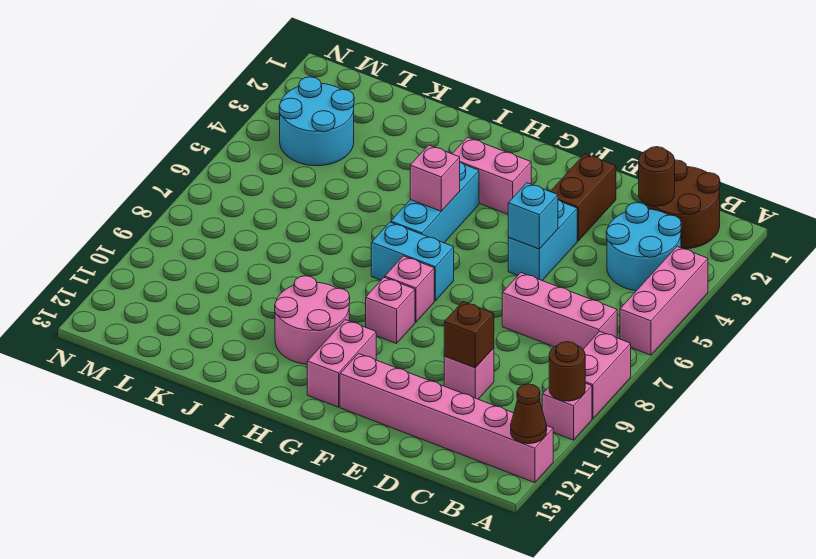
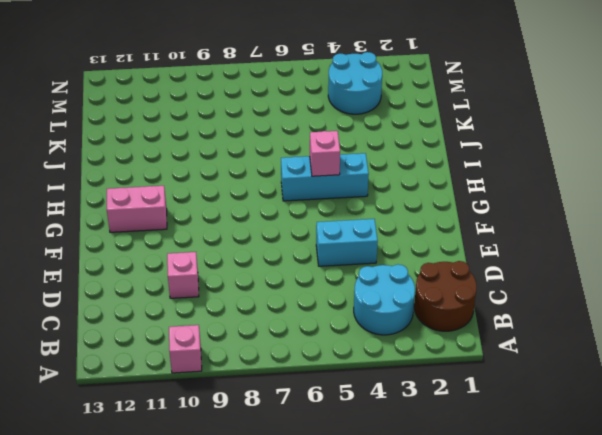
none -> pink 1x3 brick [620,247,708,355]
none -> pink 1x2 brick [583,331,631,419]
none -> pink 1x6 brick [340,354,553,483]

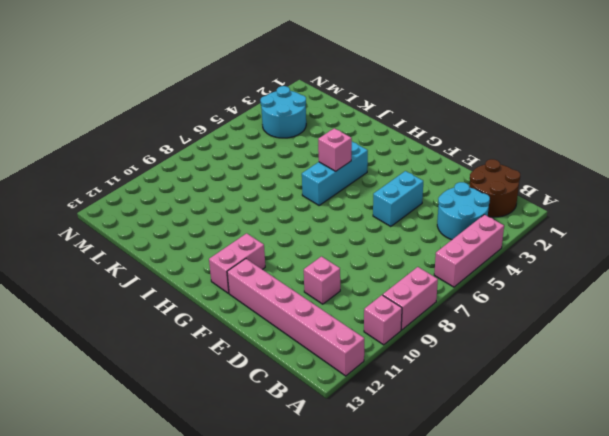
none -> pink 1x3 brick [502,273,617,349]
none -> brown 1x2 brick [550,154,616,241]
none -> pink 1x2 brick [452,137,531,214]

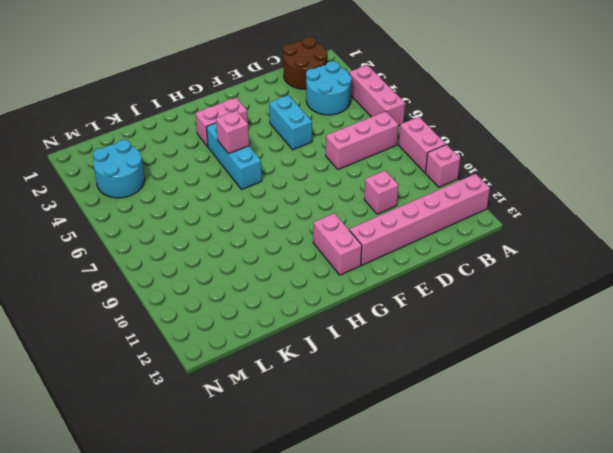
none -> brown 1x2 brick [550,154,616,241]
none -> cyan 1x2 brick [371,222,454,301]
none -> pink 1x1 brick [385,256,434,322]

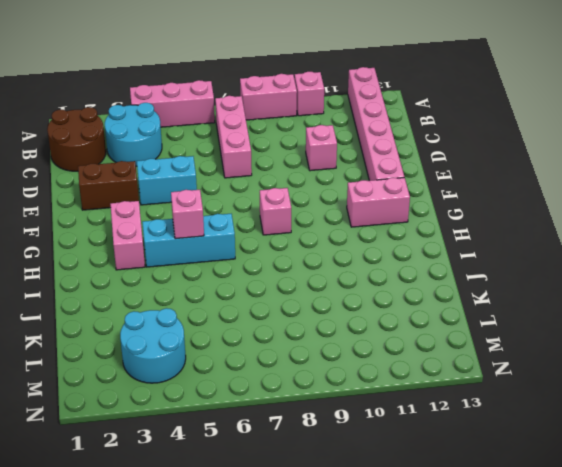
none -> cyan 1x2 brick [371,222,454,301]
none -> pink 1x1 brick [366,277,415,343]
none -> pink 2x2 round brick [275,276,350,364]

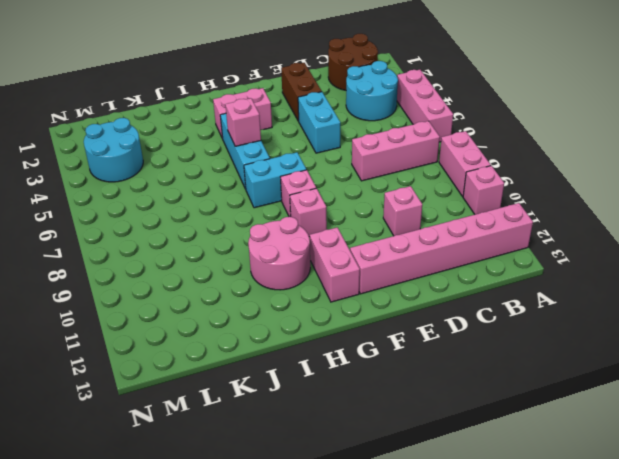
none -> brown 1x1 round brick [549,342,585,401]
none -> brown 1x1 cone [511,384,547,444]
none -> brown 1x1 round brick [639,147,675,206]

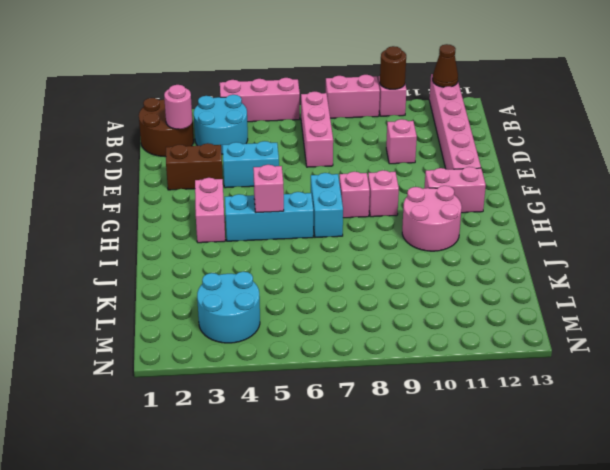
pink 1x1 round brick [164,85,192,129] -> brown 1x1 round brick [639,147,675,206]
none -> brown 1x1 brick [444,302,494,368]
none -> cyan 1x1 brick [508,183,558,249]

